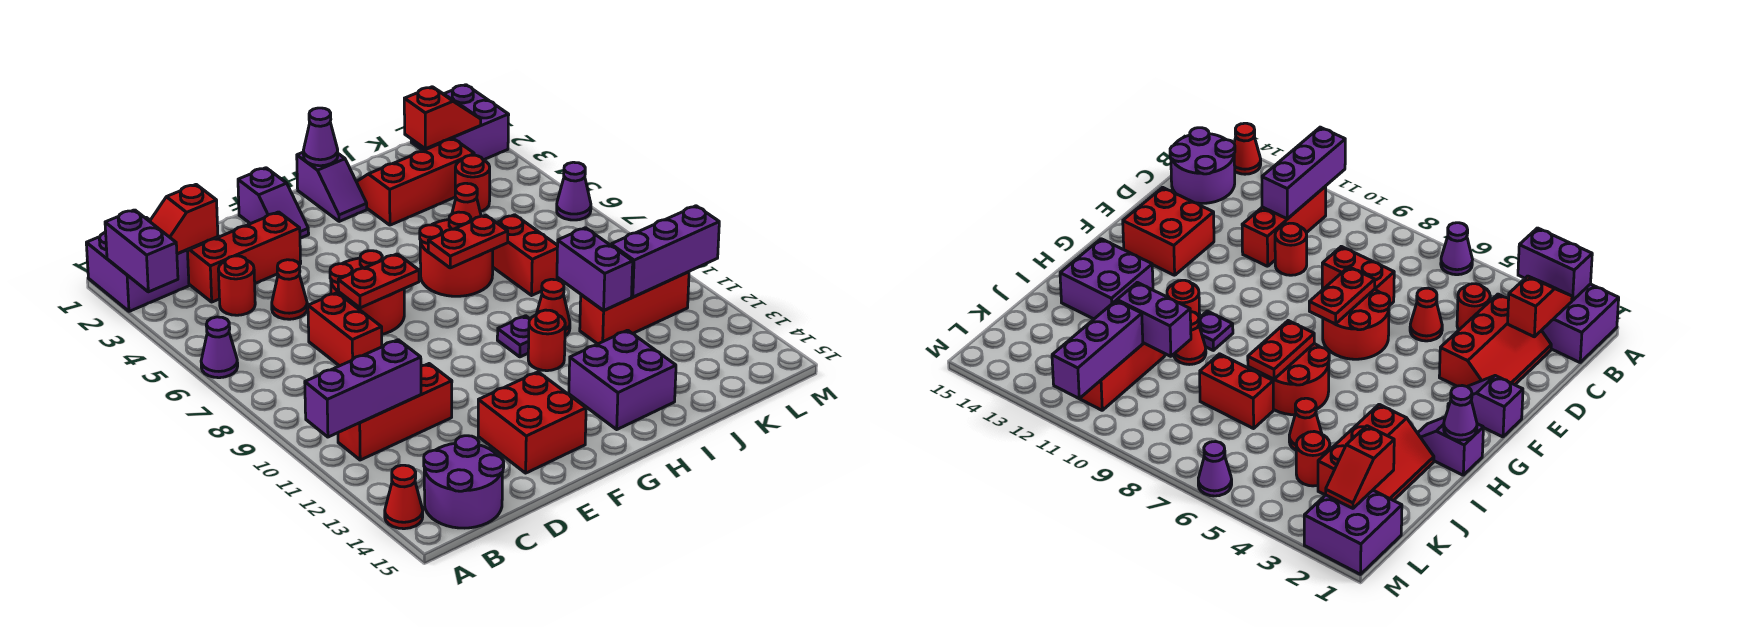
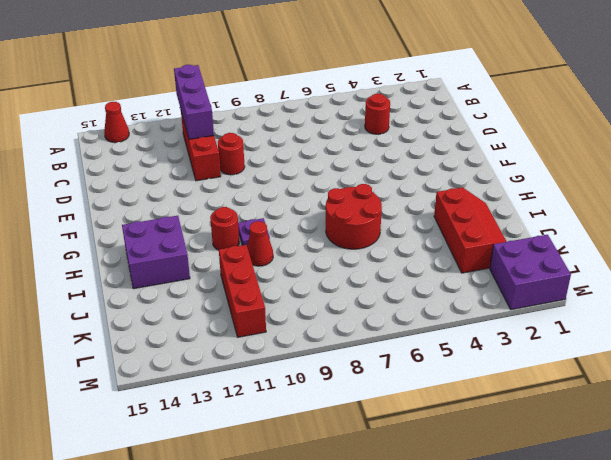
none -> purple 2x2 brick [86,218,189,311]
none -> purple 1x1 cone [201,317,238,378]
none -> purple 2x2 round brick [424,436,504,528]
none -> red 2x3 slope [188,212,301,302]

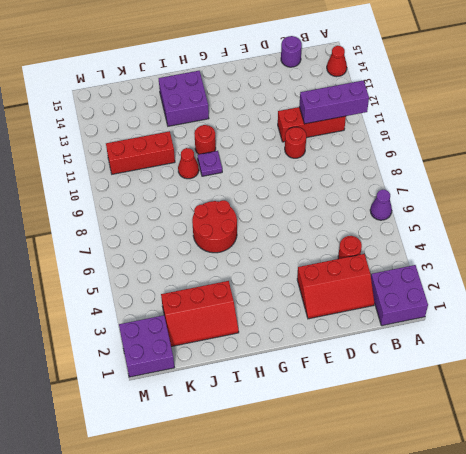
purple 1x1 round brick [281,36,302,67] -> purple 2x2 round brick [424,436,504,528]
none -> red 1x1 cone [272,260,307,319]
none -> red 1x2 brick [308,293,382,366]
none -> red 2x2 round brick [330,251,404,334]
none -> red 2x2 brick [478,372,586,473]

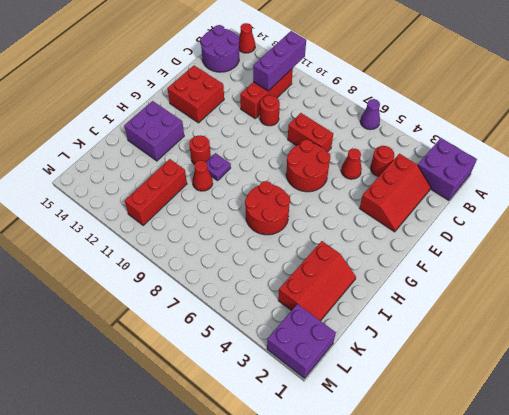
none -> purple 1x2 slope [238,168,309,238]
none -> purple 1x2 slope [297,152,367,221]
none -> red 1x1 cone [452,183,481,221]
none -> red 1x2 brick [493,215,559,295]

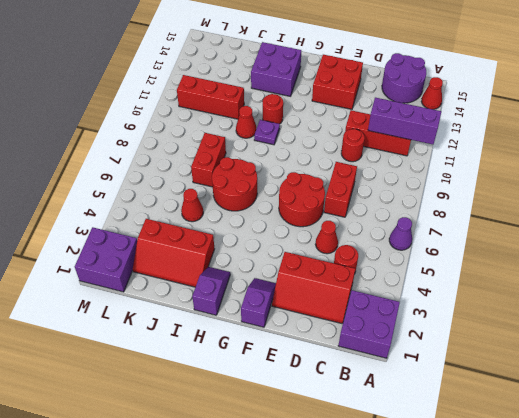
none -> red 1x1 round brick [455,155,490,212]
none -> purple 1x1 cone [557,162,591,220]
none -> purple 1x2 brick [105,210,178,292]
none -> red 1x2 slope [150,185,218,254]

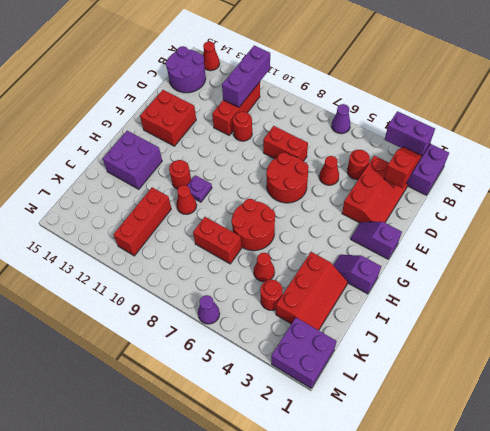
none -> red 1x2 plate [338,254,419,308]
none -> purple 1x1 cone [303,108,338,166]
none -> red 1x2 plate [428,215,508,268]
none -> purple 1x2 brick [557,228,633,311]

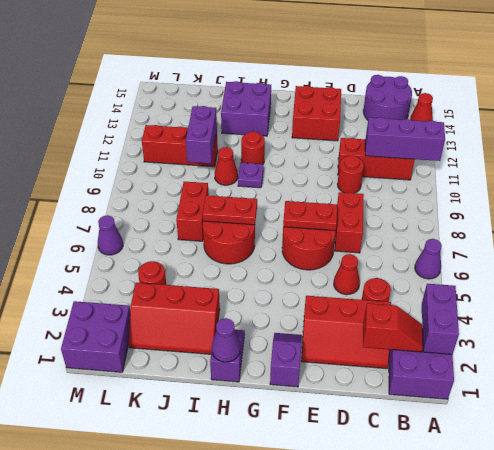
none -> red 1x1 cone [452,183,481,221]
none -> red 1x2 slope [404,87,481,149]
none -> purple 1x3 brick [611,206,719,297]

